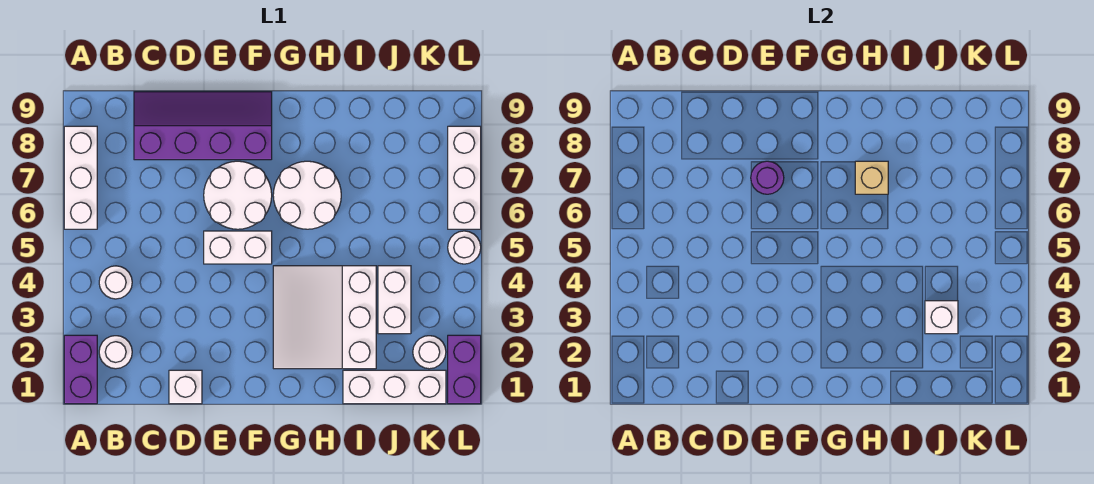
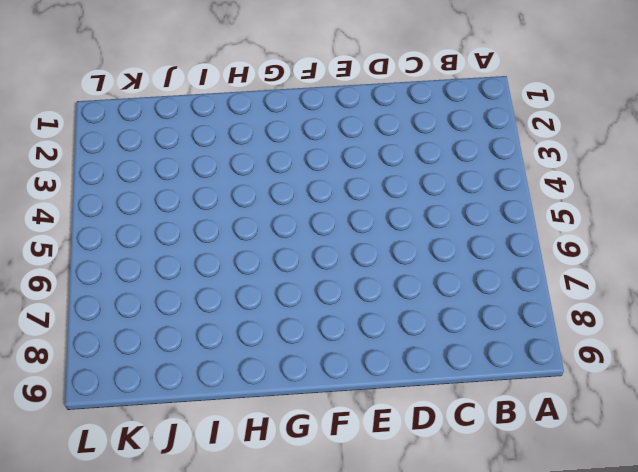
none -> purple 1x2 brick [64,335,97,404]
none -> white 1x3 brick [64,126,97,229]
none -> white 1x1 round brick [99,336,132,369]

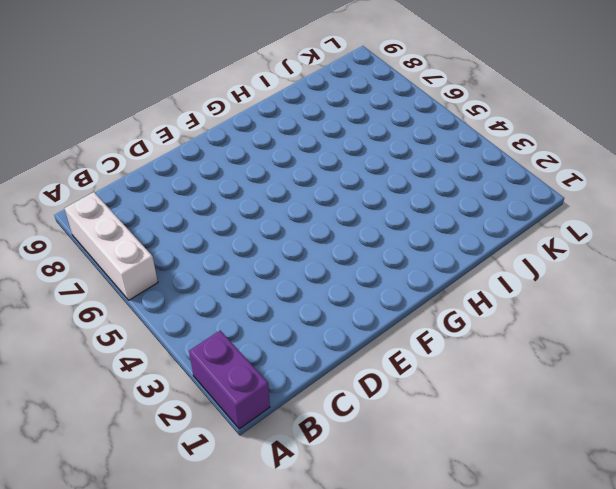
none -> white 1x1 round brick [99,336,132,369]
none -> white 1x1 round brick [99,266,132,299]
none -> purple 2x4 slope [134,92,272,160]

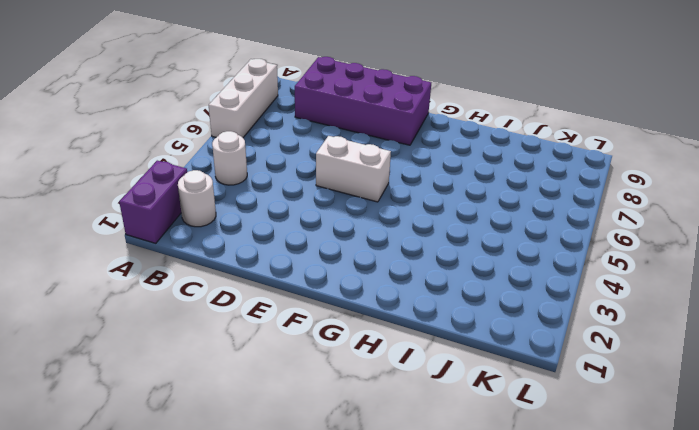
purple 2x4 brick [295,57,431,145] -> purple 2x4 slope [134,92,272,160]
none -> white 1x1 brick [169,370,202,404]
none -> white 2x2 round brick [204,161,272,229]
none -> white 3x3 slope [273,266,376,369]

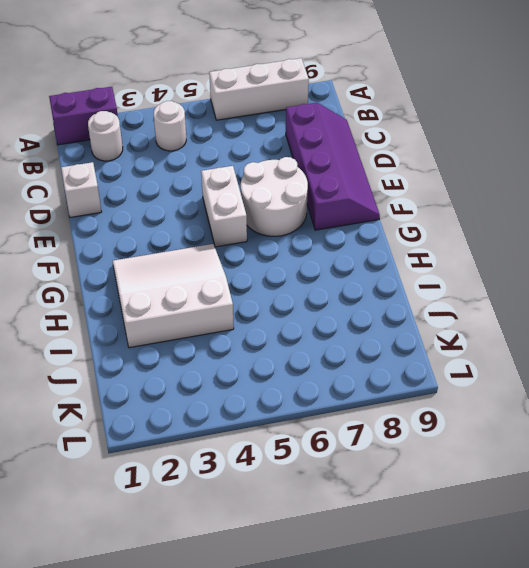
none -> white 2x2 round brick [273,161,341,229]
none -> white 1x3 brick [343,370,446,404]
none -> white 1x2 brick [378,266,411,334]

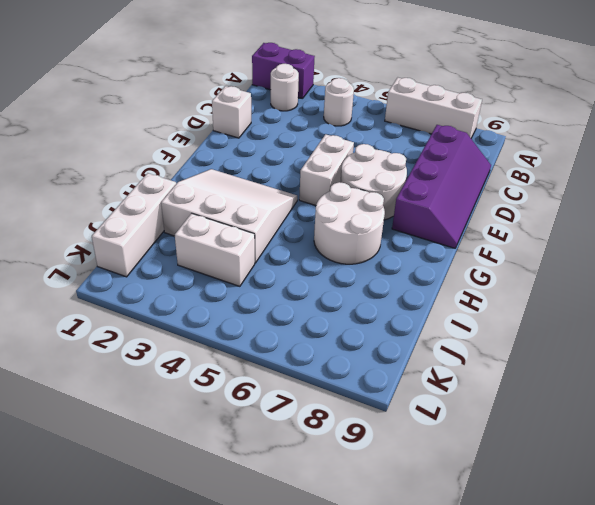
none -> white 1x1 round brick [413,336,446,369]
none -> purple 1x2 brick [448,335,481,404]
none -> white 1x1 round brick [448,231,481,264]

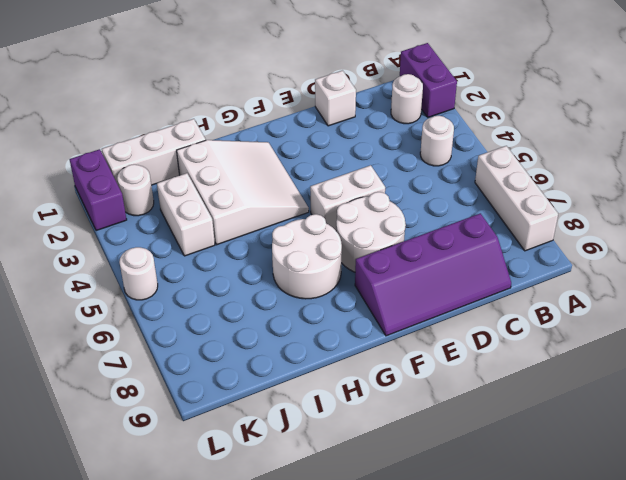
none -> white 1x3 brick [448,126,481,229]
none -> purple 1x1 round brick [751,161,784,194]
none -> tan 1x1 brick [855,161,888,194]

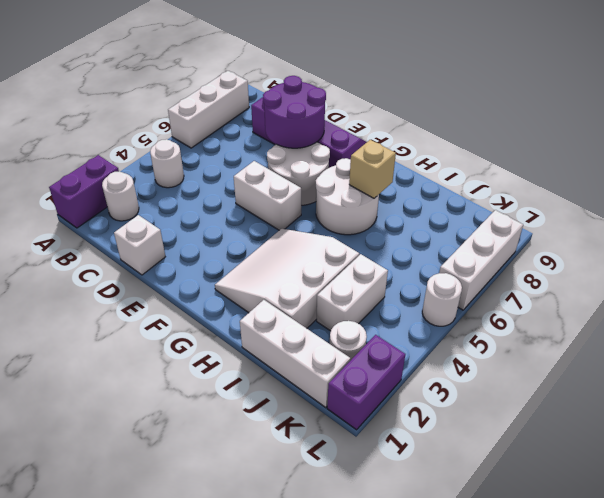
purple 2x2 round brick [263,76,326,148] -> purple 1x1 round brick [751,161,784,194]
none -> white 1x1 brick [925,301,958,334]

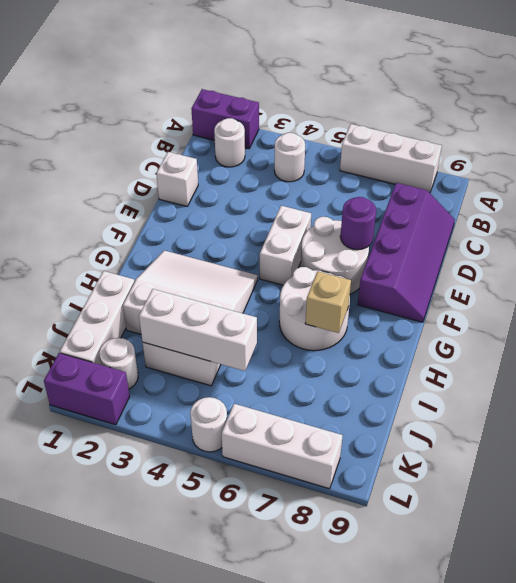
white 1x3 brick [139,289,257,371] -> white 1x1 brick [925,301,958,334]

